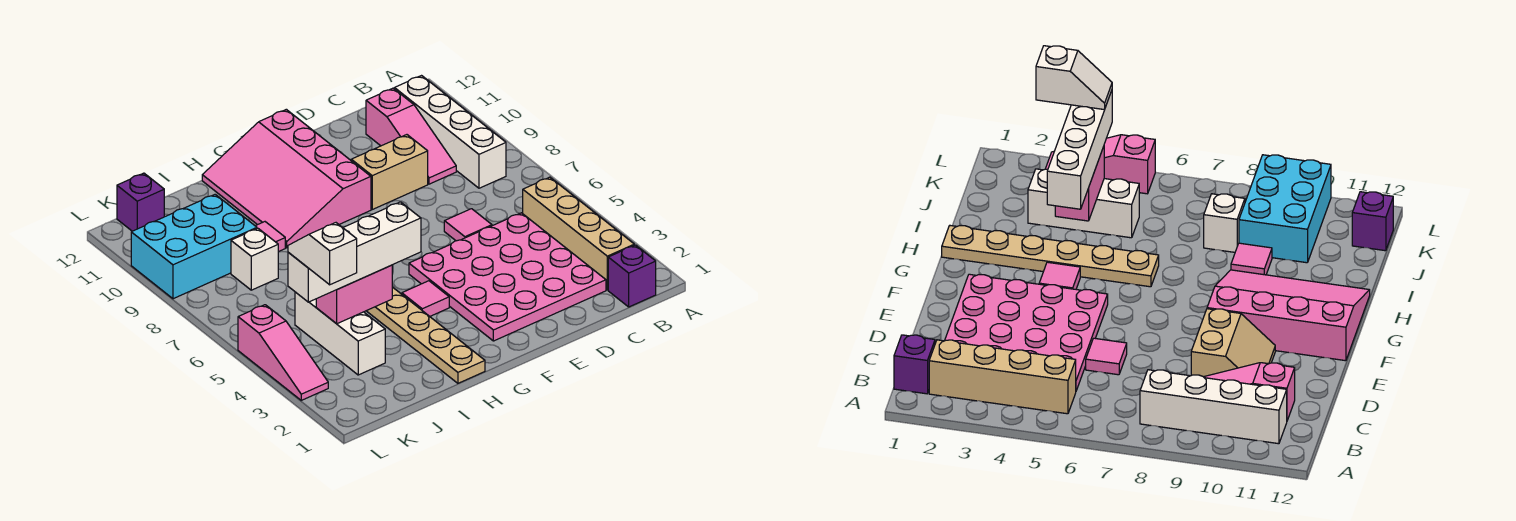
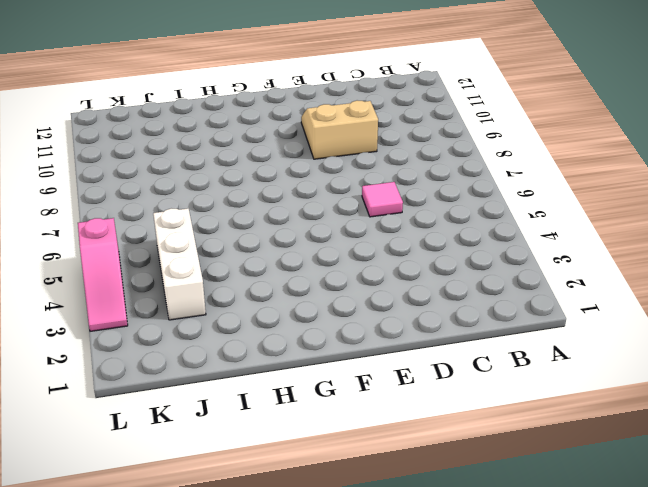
none -> purple 1x1 brick [608,245,656,307]
none -> tan 1x4 brick [523,177,634,290]
none -> white 1x4 brick [395,76,506,188]

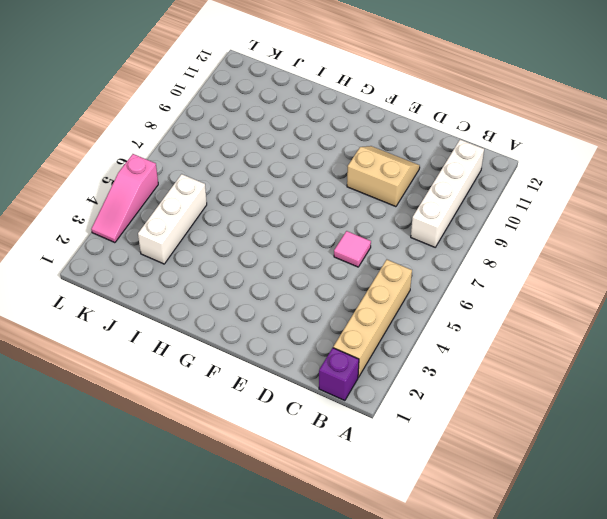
none -> pink 4x4 plate [409,213,606,341]
none -> pink 1x3 slope [366,88,456,184]
none -> pink 3x4 slope [202,109,371,248]

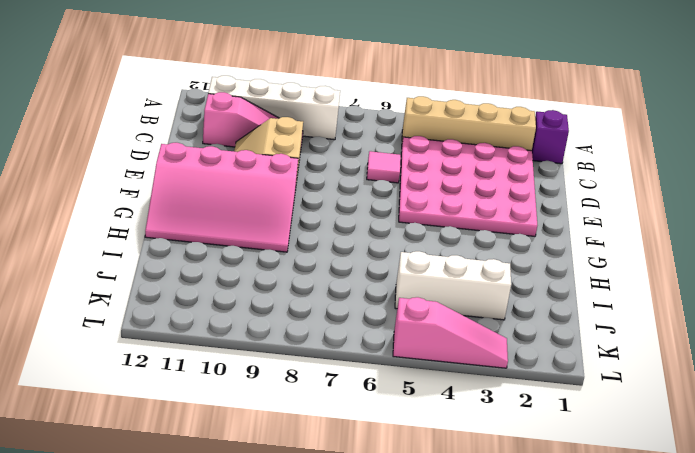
none -> pink 1x1 tile [402,281,449,316]
none -> tan 1x6 plate [367,287,485,383]
none -> pink 1x1 tile [256,222,285,252]

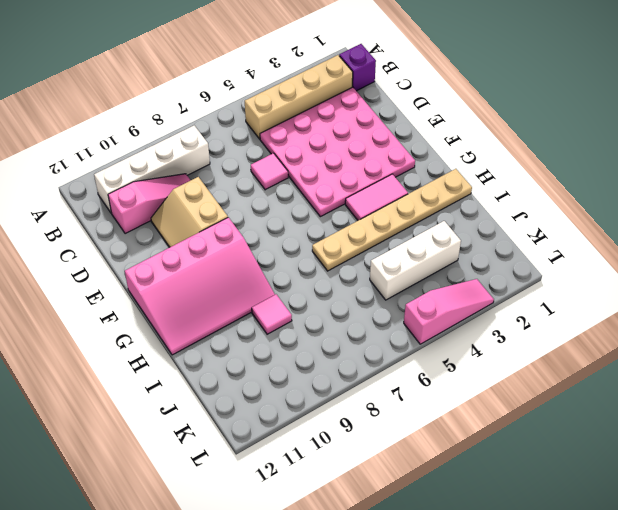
pink 1x2 tile [345,174,408,220] -> pink 1x1 tile [402,281,449,316]
none -> white 1x1 brick [231,228,278,290]
none -> cyan 2x3 brick [131,194,257,299]
none -> purple 1x1 brick [117,173,164,231]

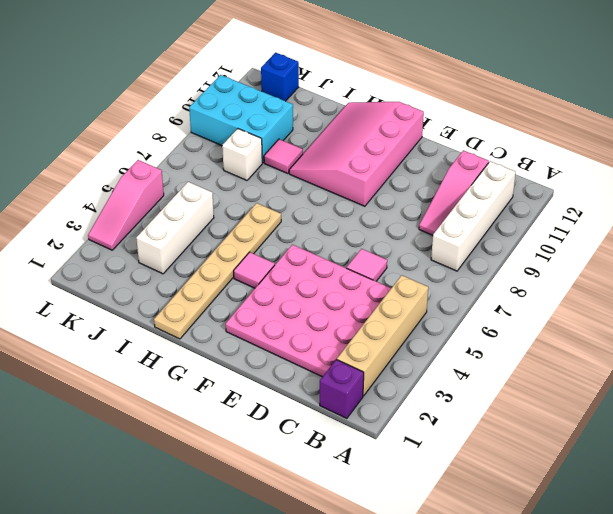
blue 1x1 brick [261,53,299,101] -> purple 1x1 brick [117,173,164,231]
none -> tan 2x2 slope [351,135,428,209]
none -> pink 1x2 brick [316,265,392,324]
none -> white 1x4 brick [288,202,421,302]

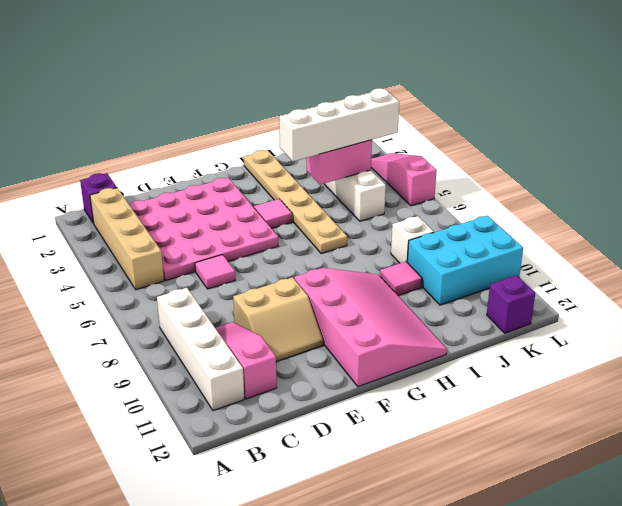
none -> white 1x2 slope [288,223,357,285]

